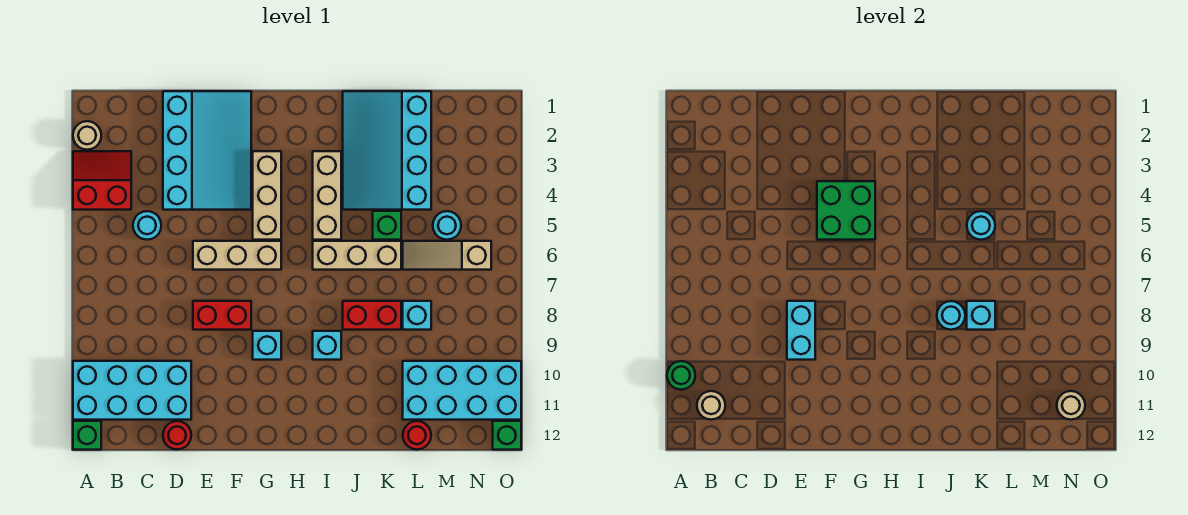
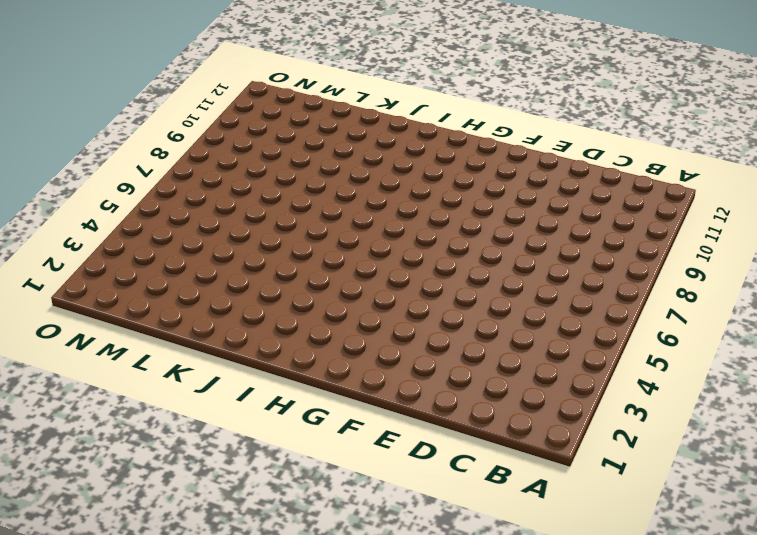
none -> tan 1x1 round brick [73,121,101,150]
none -> red 2x2 slope [73,151,131,210]
none -> cyan 2x4 brick [73,361,191,420]
none -> green 1x1 brick [73,421,101,450]

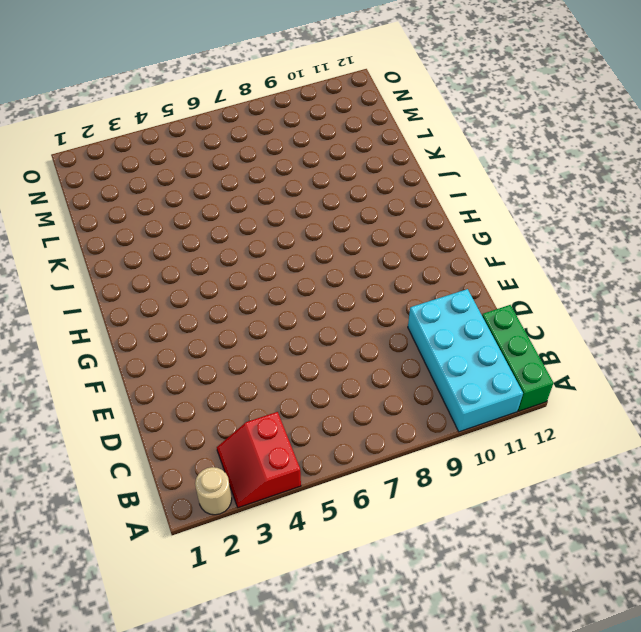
green 1x3 brick [482,305,553,411] -> green 1x1 brick [73,421,101,450]
none -> cyan 1x1 round brick [133,211,161,240]
none -> cyan 3x4 slope [163,91,251,210]
none -> red 1x1 round brick [163,421,191,450]
none -> tan 1x3 brick [193,241,281,270]

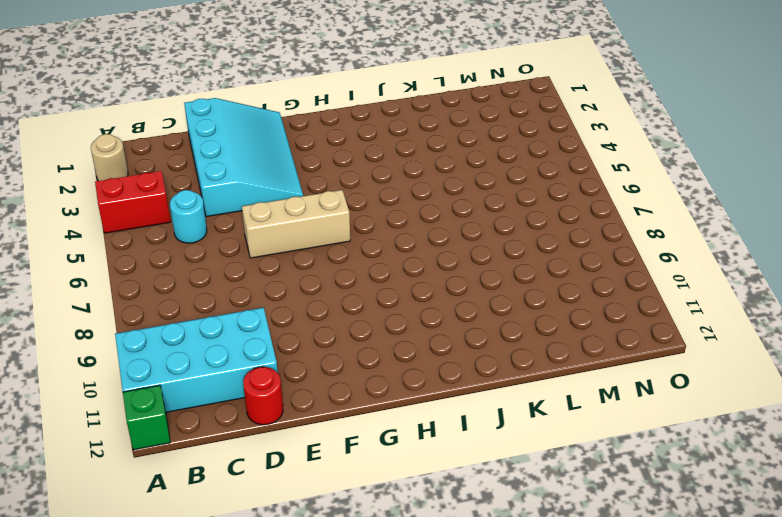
none -> red 1x2 brick [193,301,251,330]
none -> tan 1x3 brick [253,151,281,240]
none -> cyan 1x1 brick [253,331,281,360]
none -> tan 1x3 brick [313,151,341,240]

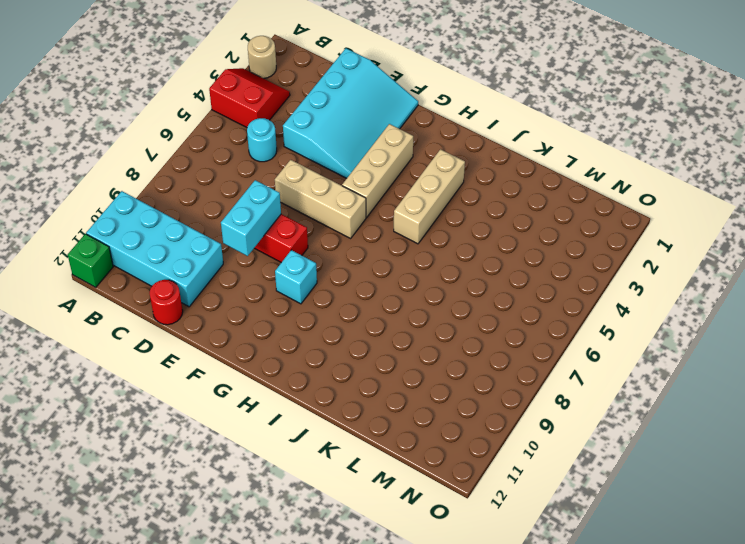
none -> tan 1x3 brick [313,241,401,270]
none -> cyan 1x1 brick [313,331,341,360]
none -> cyan 3x4 slope [343,91,431,210]
none -> red 1x2 brick [343,301,401,330]

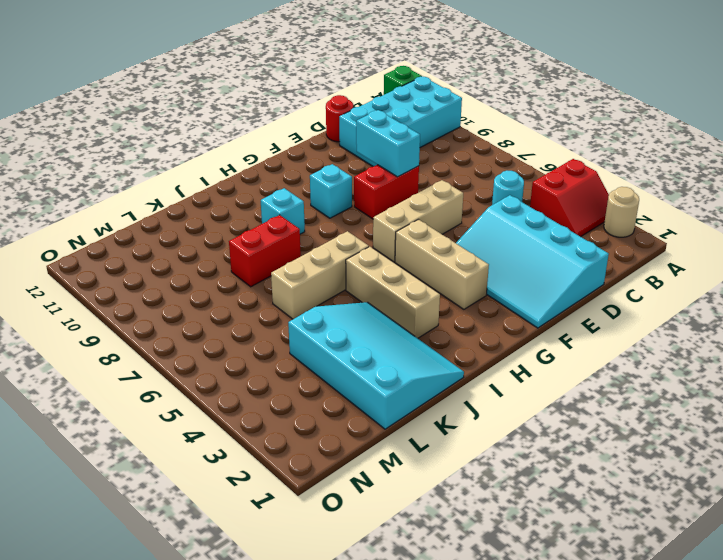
none -> green 1x1 brick [373,211,401,240]
none -> tan 1x3 slope [403,241,491,270]
none -> cyan 1x1 brick [403,301,431,330]
none -> cyan 2x4 brick [403,361,521,420]

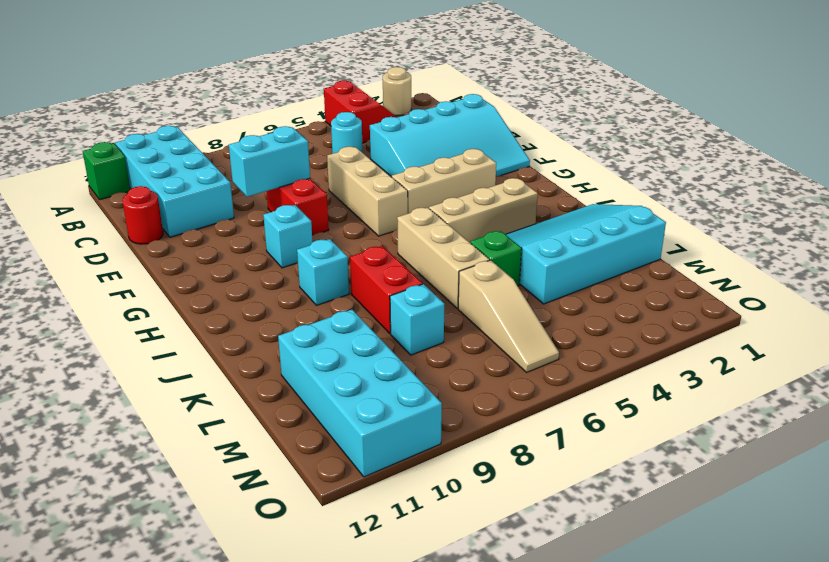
tan 1x3 slope [458,260,559,372] -> tan 1x3 slope turned to [403,241,491,270]
none -> red 1x1 round brick [403,421,431,450]
none -> cyan 1x1 round brick [433,211,461,240]
none -> green 1x1 brick [493,421,521,450]
none -> green 1x1 round brick [667,361,695,390]

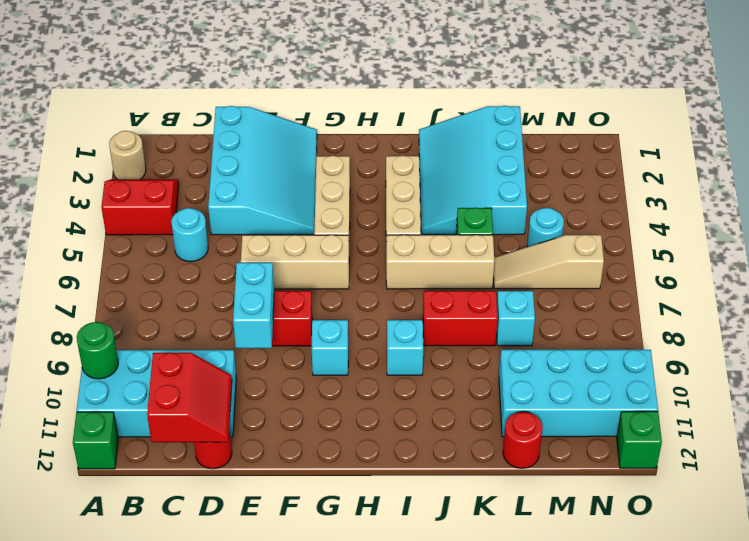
red 2x2 slope [147,353,232,442] -> none
none -> tan 1x1 round brick [697,391,725,420]
none -> green 2x2 brick [817,181,875,240]
none -> cyan 1x1 round brick [937,301,965,330]
none -> cyan 1x1 round brick [967,211,995,240]

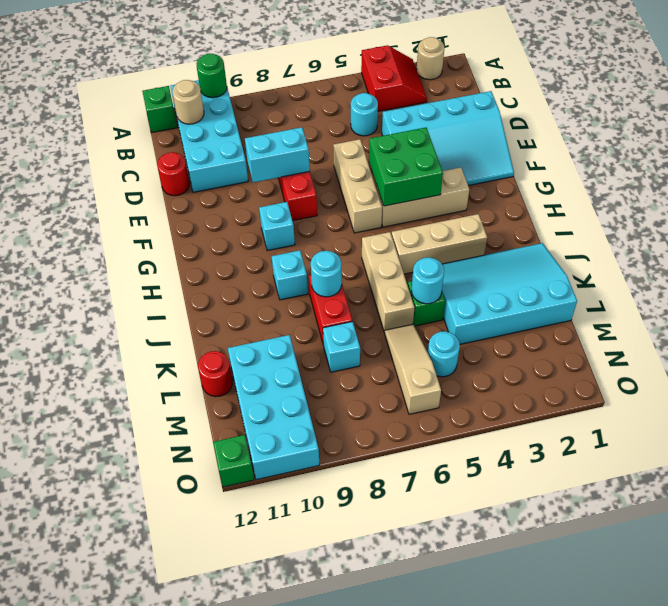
none -> cyan 1x1 brick [967,301,995,330]
none -> tan 1x1 round brick [1057,391,1085,420]

